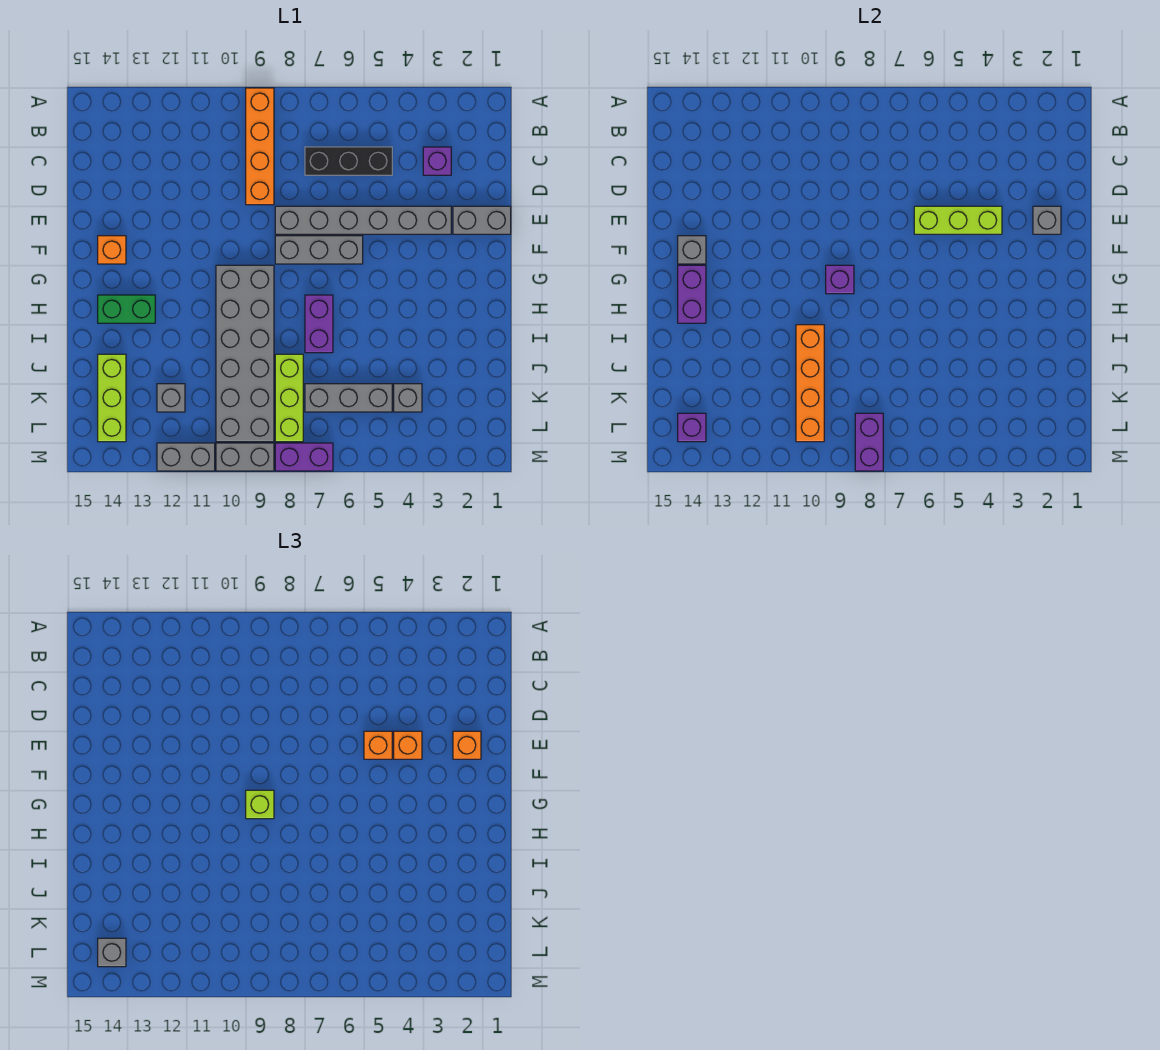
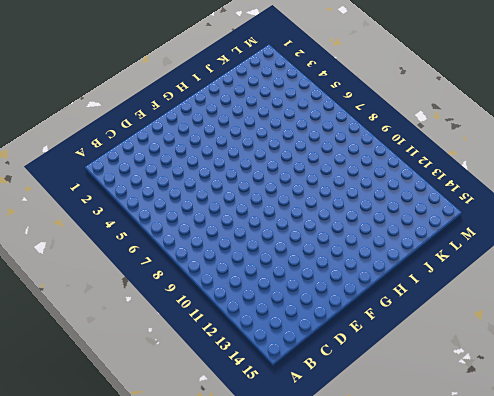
none -> orange 1x4 brick [246,88,274,205]
none -> purple 1x1 brick [423,147,451,175]
none -> black 1x3 brick [305,147,392,175]
none -> grey 1x2 brick [453,206,511,234]

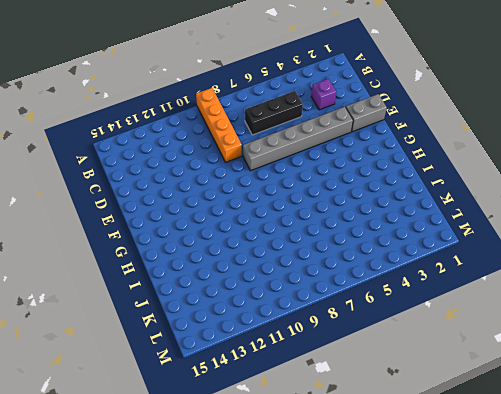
none -> grey 1x3 brick [275,236,363,264]
none -> orange 1x1 brick [98,236,126,264]
none -> grey 2x6 brick [216,265,274,442]
none -> purple 1x2 brick [305,295,333,353]

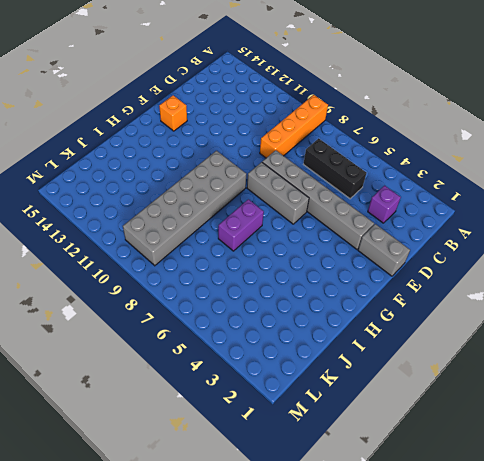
none -> green 1x2 brick [98,295,155,323]
none -> lime 1x3 brick [275,354,303,442]
none -> lime 1x3 brick [98,354,126,442]
none -> grey 1x1 brick [394,384,422,412]

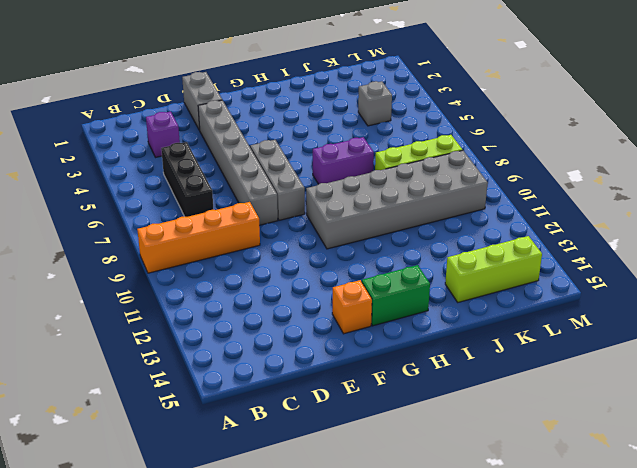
green 1x2 brick [362,265,430,326] -> green 1x2 brick turned to [98,295,155,323]
none -> grey 1x3 brick [305,384,392,412]
none -> grey 1x1 brick [157,384,185,412]
none -> purple 1x2 brick [275,443,333,471]
none -> grey 1x2 brick [216,443,274,471]

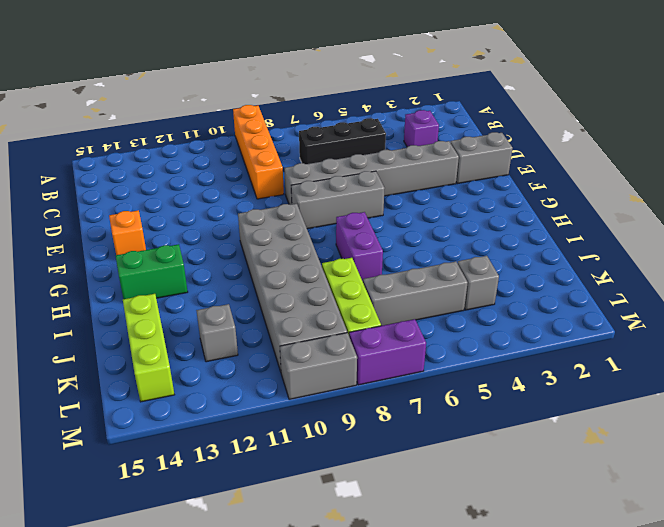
none -> grey 1x2 brick [157,443,215,471]
none -> grey 1x1 brick [1033,206,1061,234]
none -> lime 1x3 brick [914,206,1002,234]
none -> grey 1x1 brick [678,236,706,264]

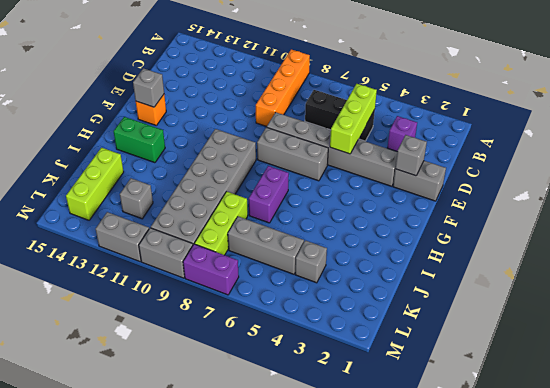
lime 1x3 brick [330,84,377,154] -> lime 1x3 brick turned to [914,206,1002,234]
none -> purple 1x1 brick [826,265,854,294]
none -> purple 1x2 brick [678,265,706,323]
none -> orange 1x4 brick [796,325,824,442]
none -> purple 1x2 brick [855,413,883,471]

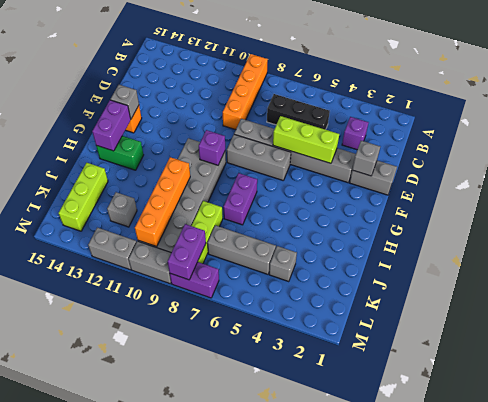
none -> purple 1x1 brick [678,413,706,442]
none -> orange 1x1 brick [453,731,481,759]
none -> orange 1x1 brick [394,731,422,759]
none -> orange 1x1 brick [364,731,392,759]

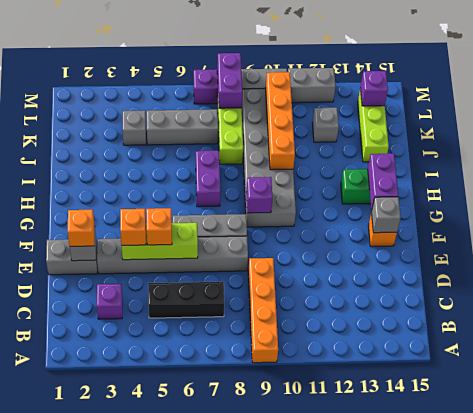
none -> lime 1x1 brick [246,790,274,819]
none -> grey 1x1 brick [98,938,126,967]

